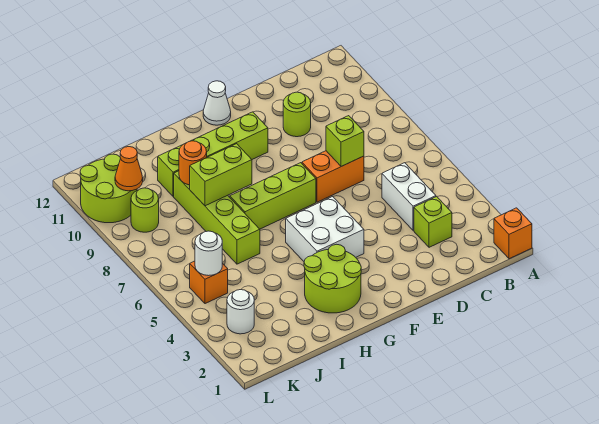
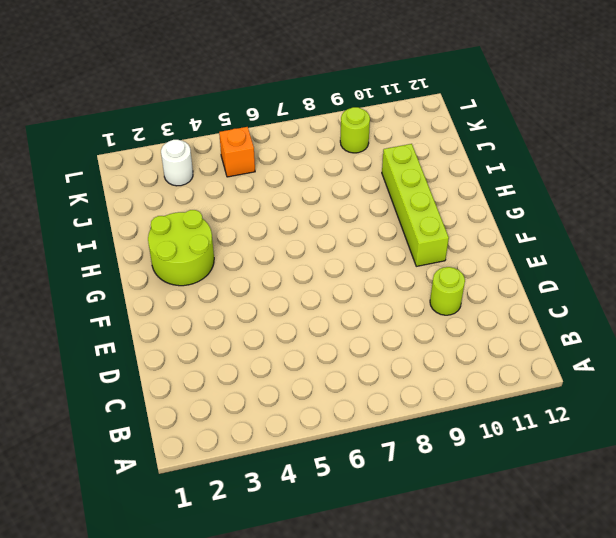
none -> orange 1x1 brick [494,208,532,259]
none -> lime 1x1 brick [414,197,452,247]
none -> white 1x2 brick [382,163,436,230]

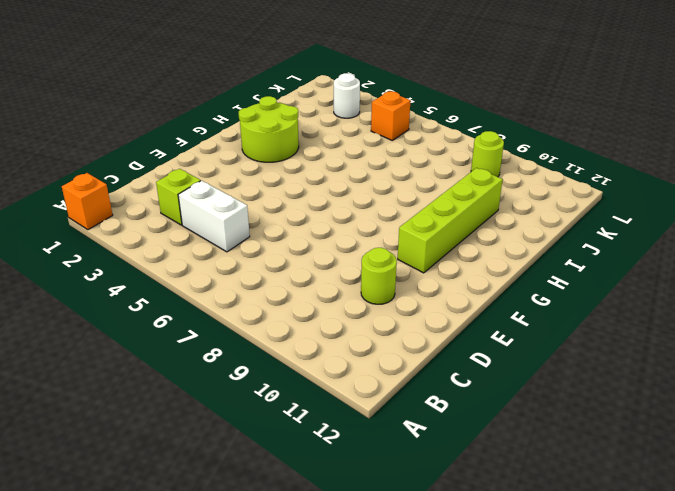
none -> orange 1x2 brick [302,151,364,202]
none -> white 2x2 brick [286,197,364,261]
none -> lime 1x3 brick [230,163,316,229]

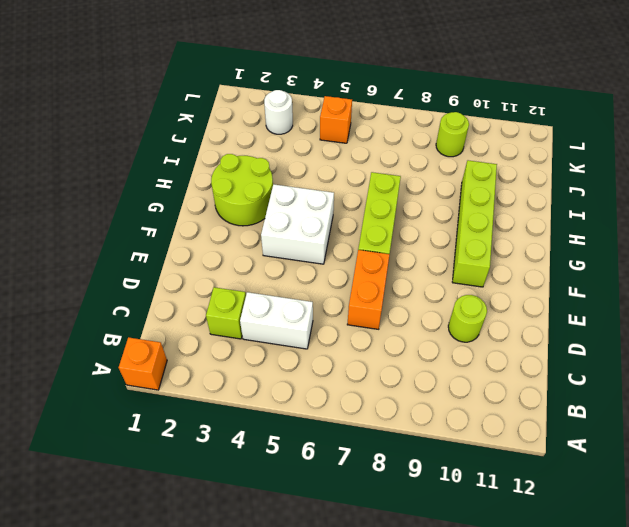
none -> white 1x1 cone [203,81,231,125]
none -> lime 1x4 brick [174,171,260,264]
none -> lime 2x2 round brick [80,154,137,223]

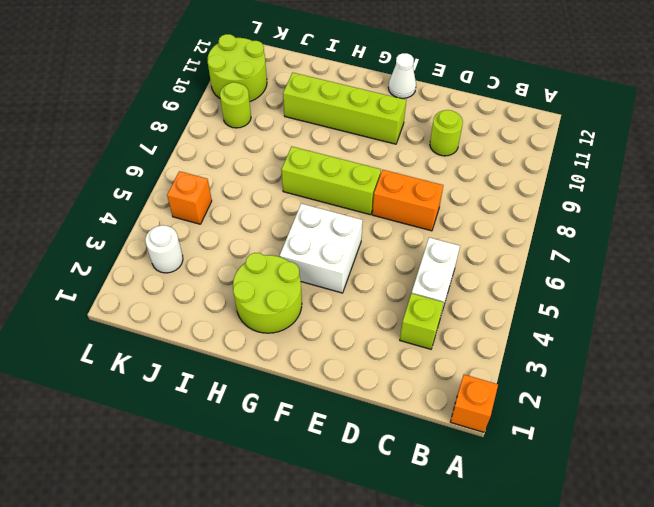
none -> lime 1x4 brick [174,171,260,264]
none -> lime 1x1 brick [326,116,364,166]
none -> lime 1x2 brick [190,144,252,206]

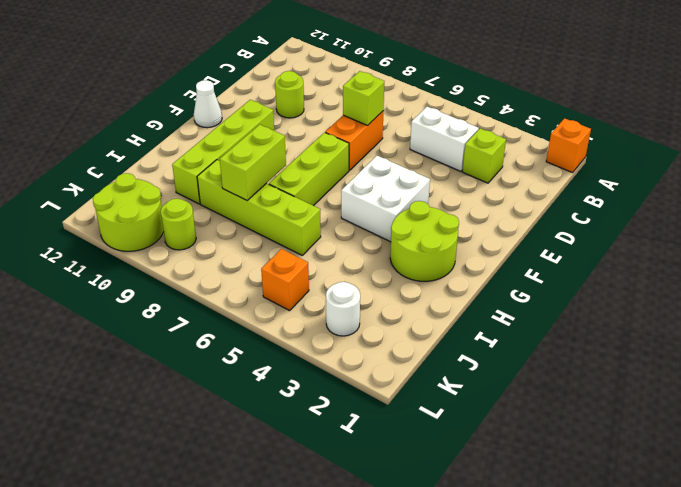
none -> orange 1x1 round brick [179,141,207,185]
none -> white 1x1 round brick [195,231,222,276]
none -> orange 1x1 cone [115,147,143,191]

